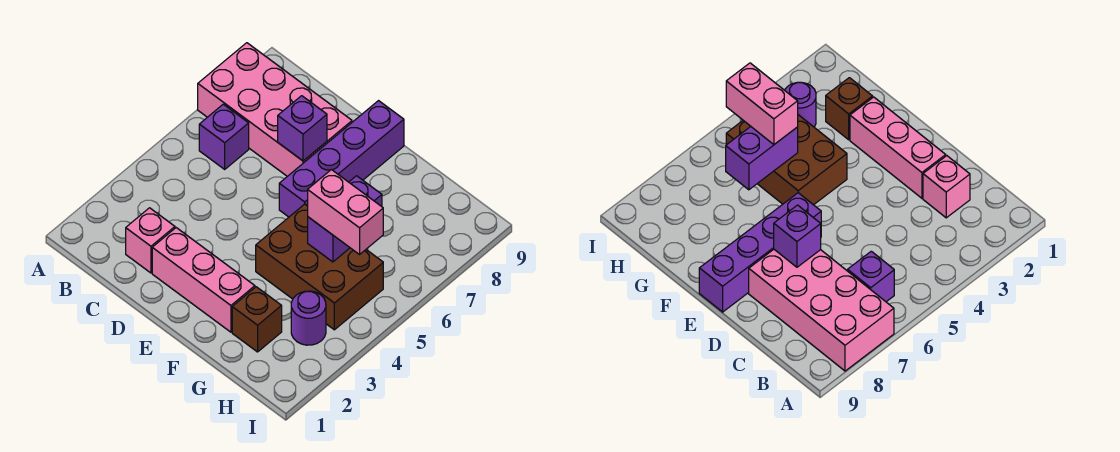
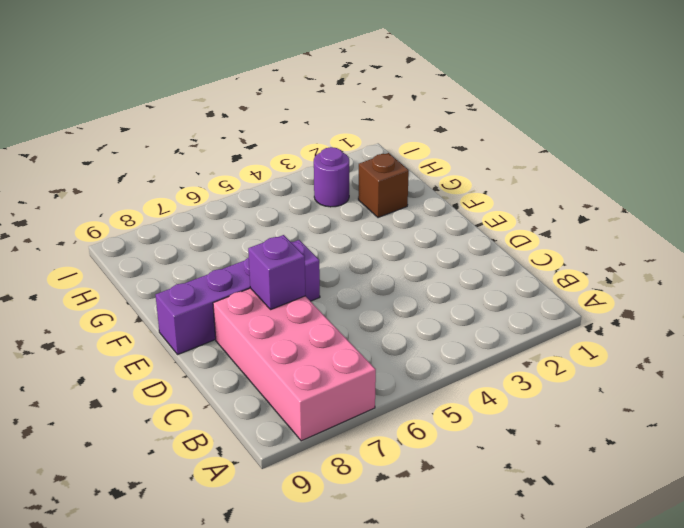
none -> purple 1x1 brick [199,104,249,169]
none -> pink 1x1 brick [126,208,175,273]

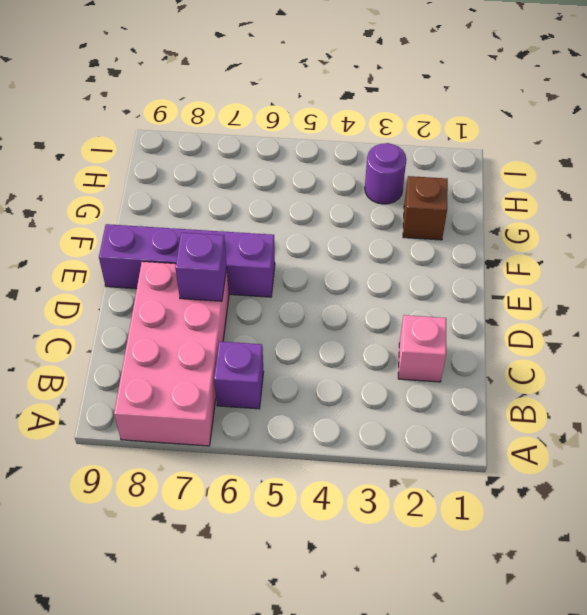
none -> pink 1x3 brick [152,228,255,332]
none -> brown 2x3 brick [256,204,383,330]

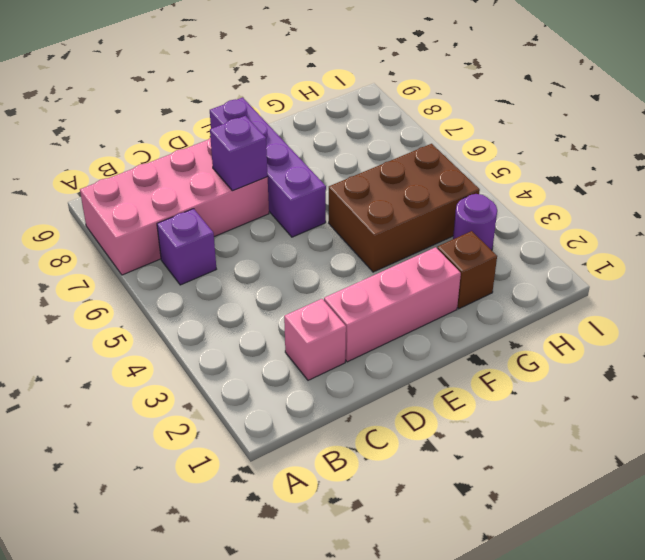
none -> purple 1x2 brick [308,176,382,262]
none -> pink 1x2 brick [308,170,383,254]

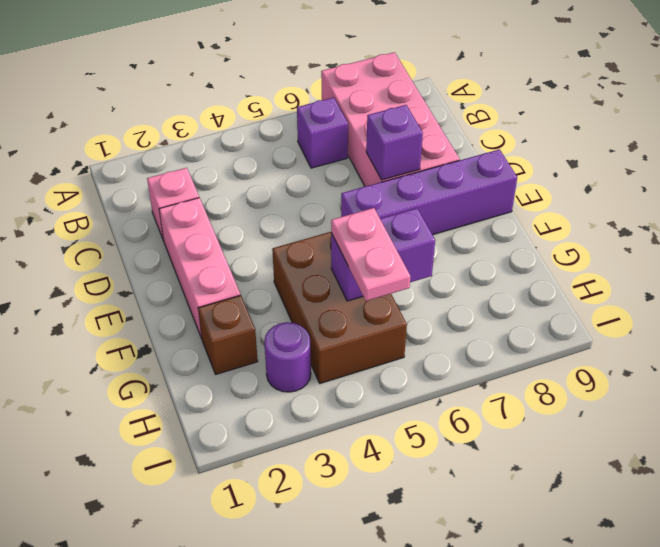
pink 1x2 plate [331,208,411,301] -> pink 1x2 brick [308,170,383,254]

